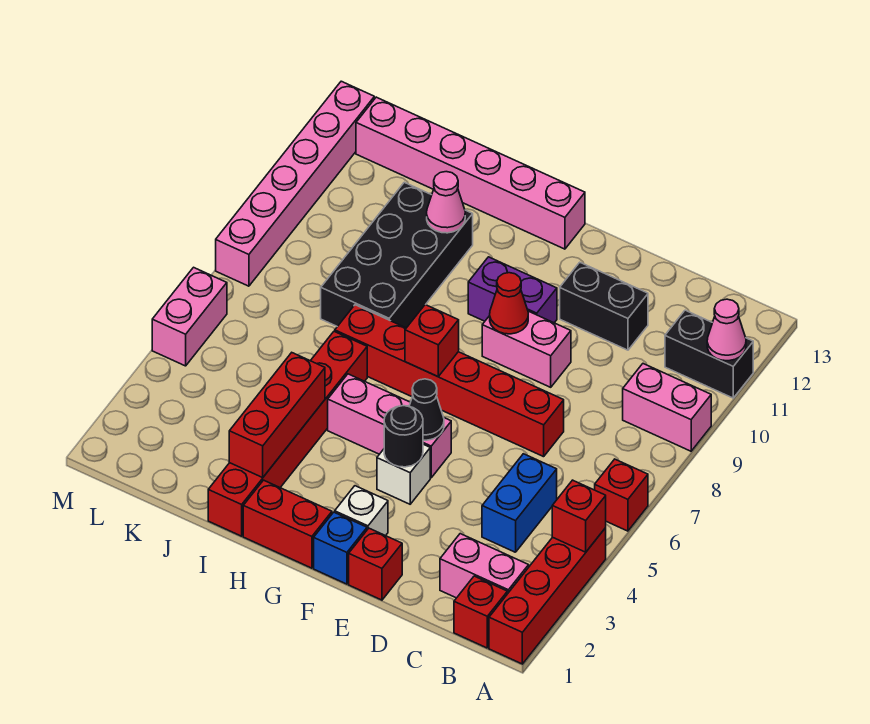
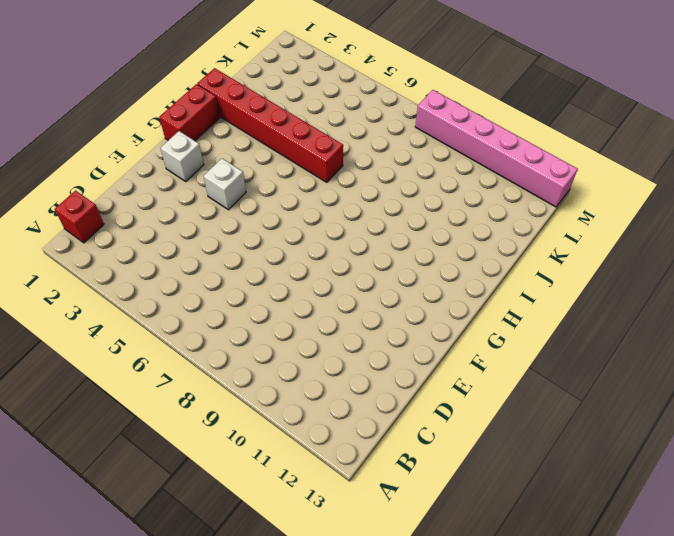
none -> red 1x4 brick [489,528,606,664]
none -> red 1x1 brick [595,459,648,531]
none -> pink 1x2 brick [623,364,711,451]
none -> black 1x2 brick [665,310,753,398]

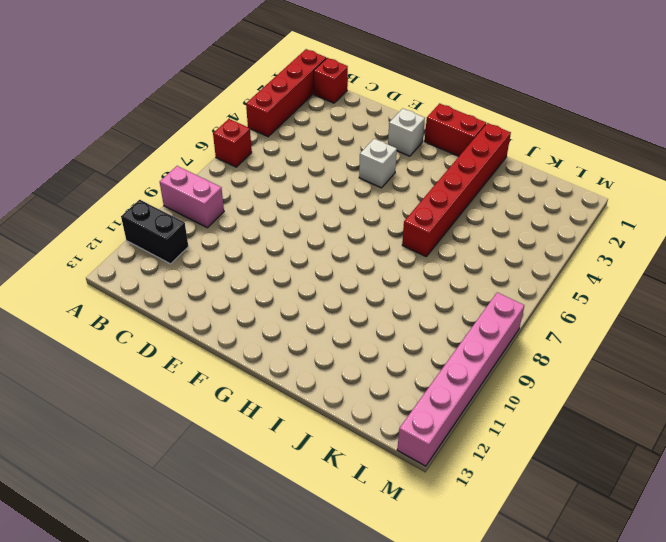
none -> pink 1x2 brick [440,534,529,598]
none -> blue 1x2 brick [482,454,557,552]
none -> red 1x6 brick [335,305,564,457]
none -> black 1x2 brick [560,262,648,350]

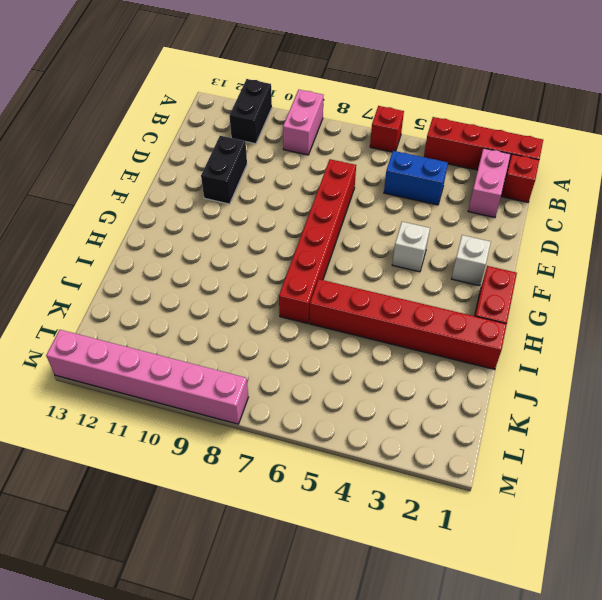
none -> red 1x1 brick [349,528,402,600]
none -> pink 1x2 brick [482,311,571,387]
none -> blue 1x1 brick [314,512,367,584]
none -> pink 1x3 brick [328,374,451,478]

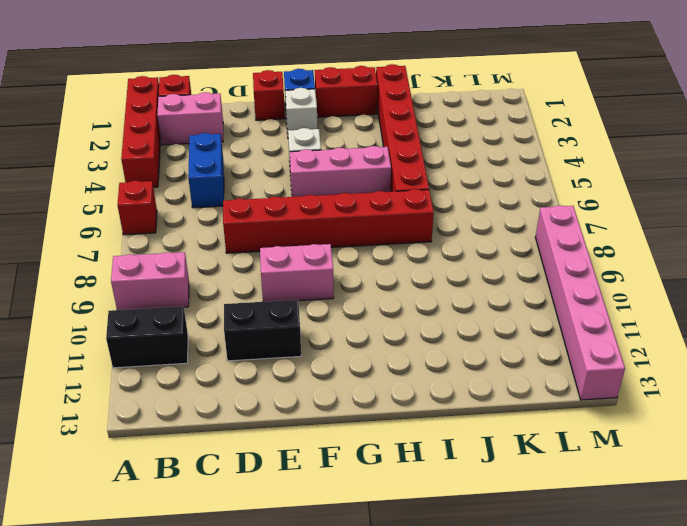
none -> purple 1x2 brick [468,257,557,323]
none -> pink 1x6 brick [356,97,585,249]
none -> black 2x4 brick [321,182,473,328]
none -> pink 1x2 brick [152,267,227,366]

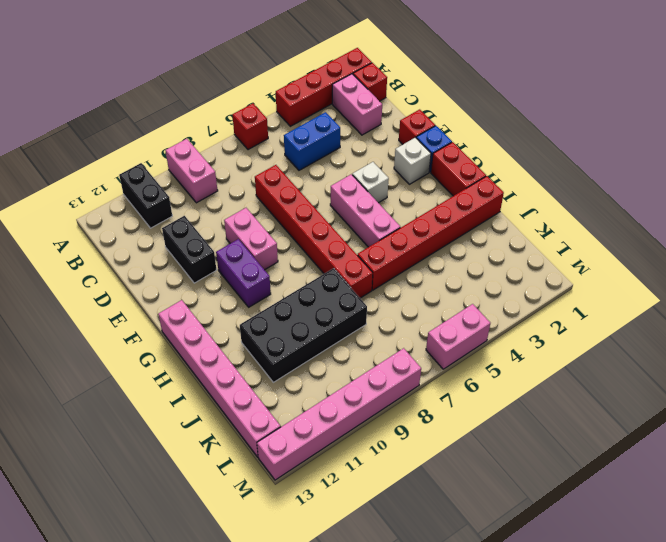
none -> red 1x1 brick [552,480,606,552]
none -> pink 1x1 cone [707,299,746,361]
none -> black 1x1 round brick [384,406,423,467]
none -> black 1x1 cone [409,379,444,440]

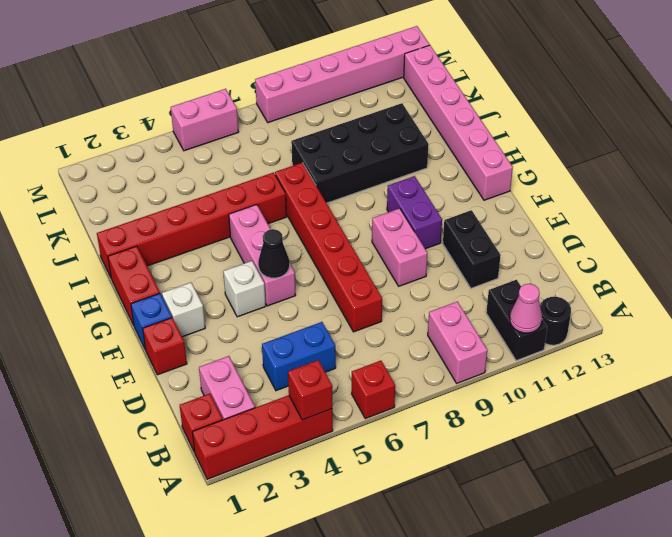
black 1x1 round brick [540,297,571,345] -> black 1x1 round brick moved to [384,406,423,467]
none -> red 1x1 cone [490,273,528,334]
none -> red 1x1 brick [405,305,459,376]
none -> red 1x3 brick [229,353,325,477]
none -> pink 1x1 cone [427,172,465,233]

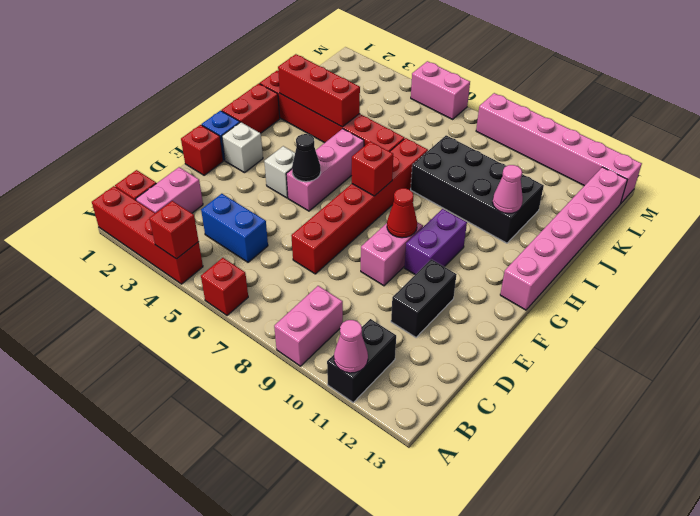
none -> black 1x1 round brick [384,406,423,467]

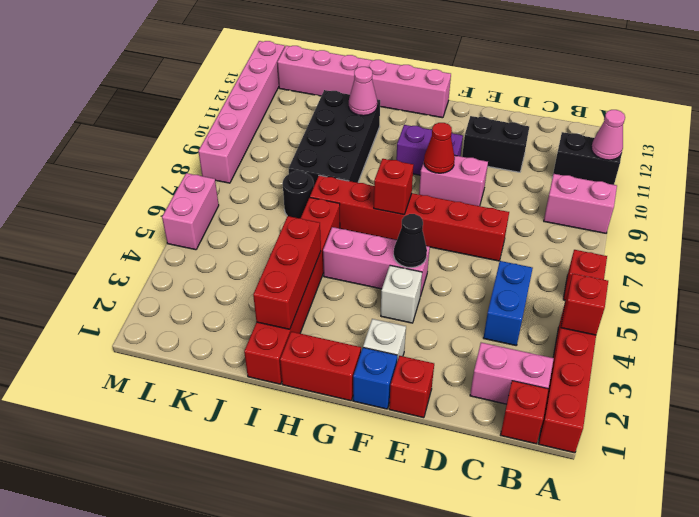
black 1x1 round brick [283,171,314,218] -> black 1x1 round brick moved to [384,406,423,467]

